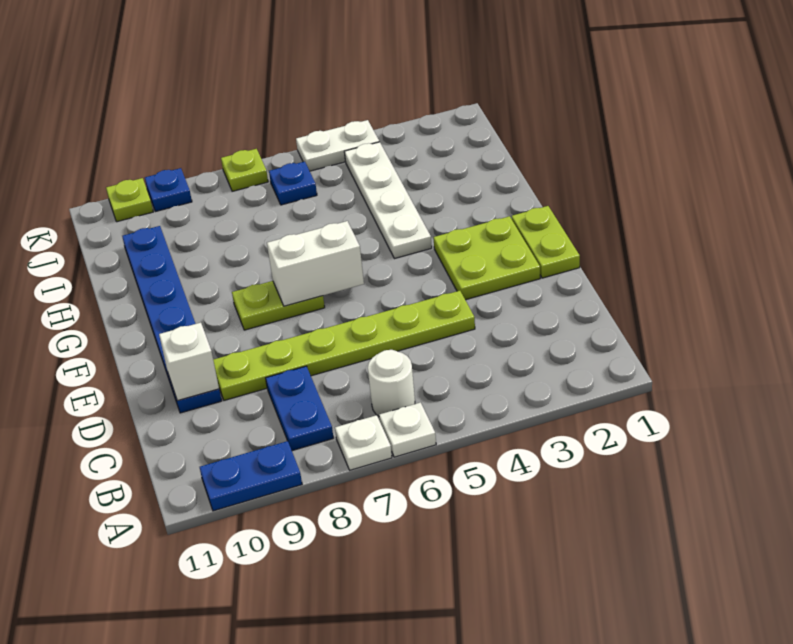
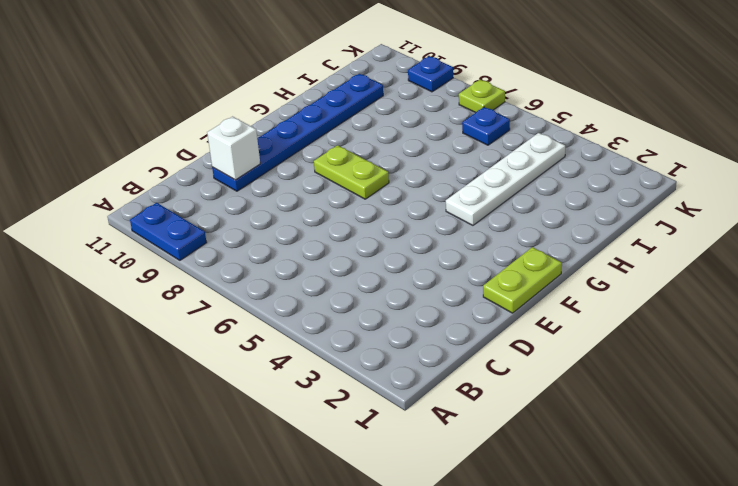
none -> white 1x1 plate [379,402,436,457]
none -> white 1x1 plate [335,415,392,470]
none -> white 1x1 round brick [368,350,415,416]

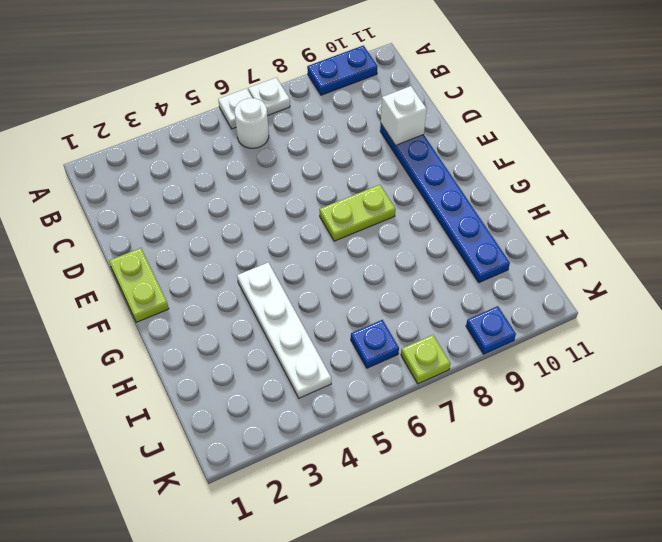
none -> blue 1x2 plate [266,366,334,451]
none -> lime 1x6 plate [213,291,475,400]
none -> lime 2x2 plate [434,216,540,300]

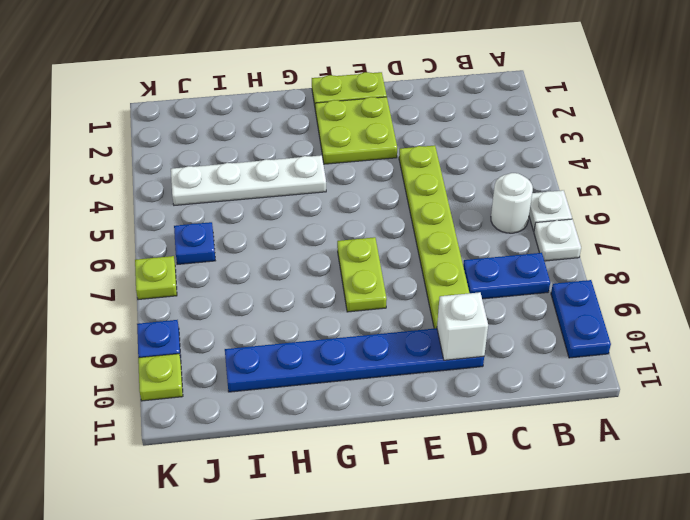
none -> white 1x2 plate [296,120,379,171]
none -> white 1x2 brick [267,221,364,306]

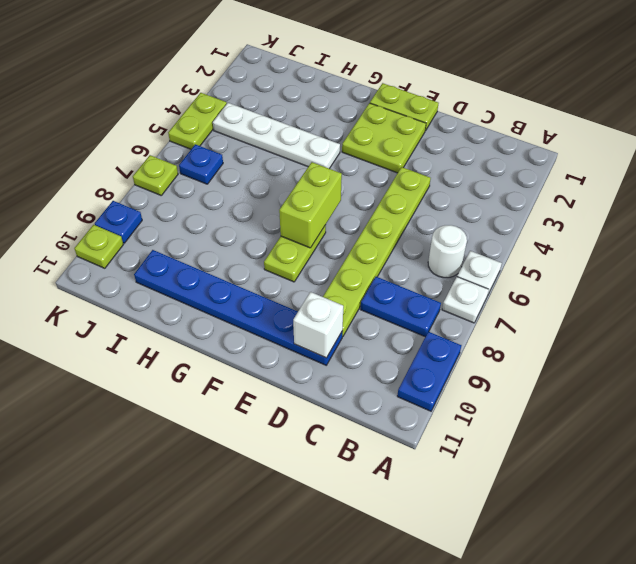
lime 1x2 brick [279,162,342,248] -> white 1x2 brick [267,221,364,306]
lime 1x2 plate [168,93,227,149] -> white 1x2 plate [296,120,379,171]

